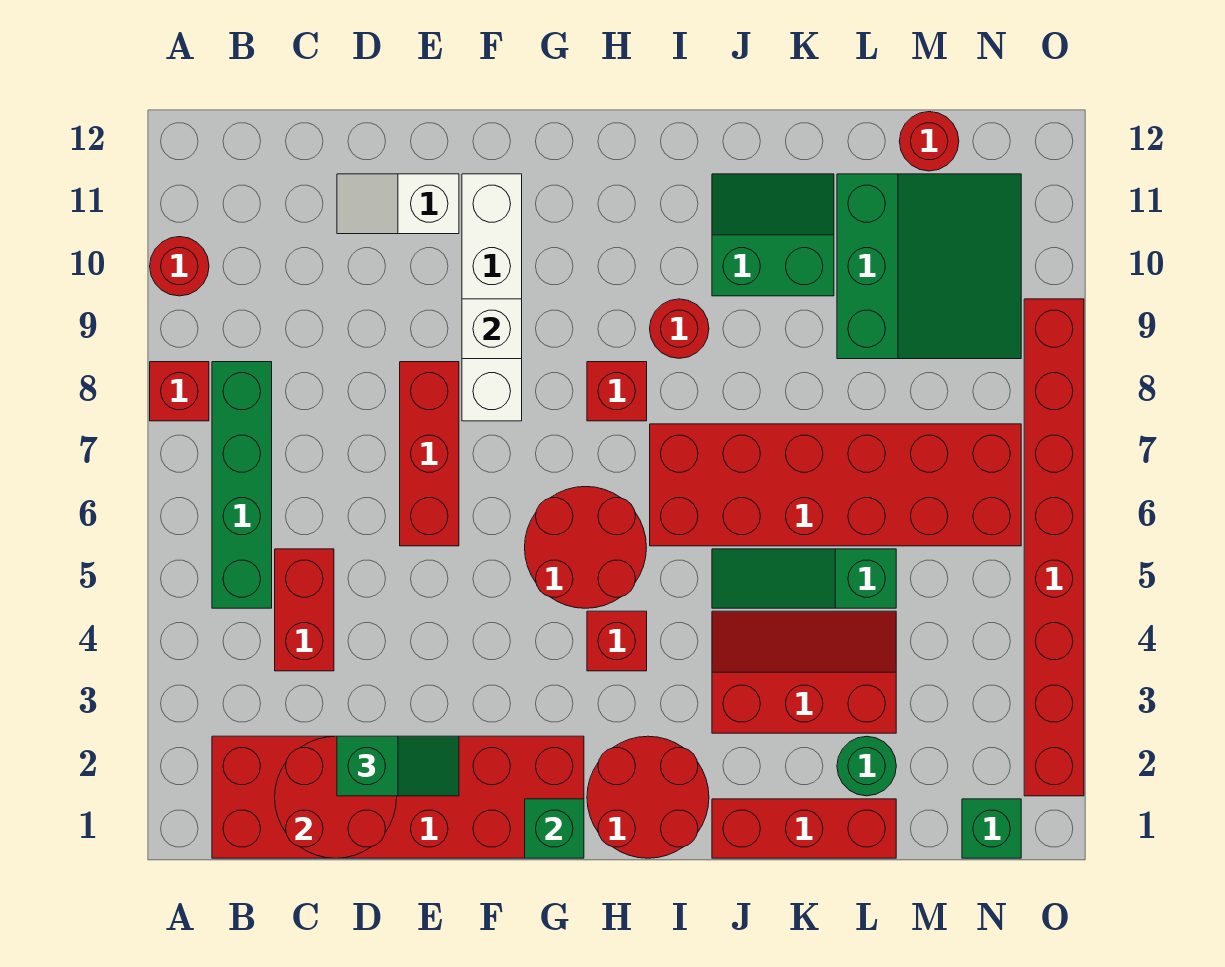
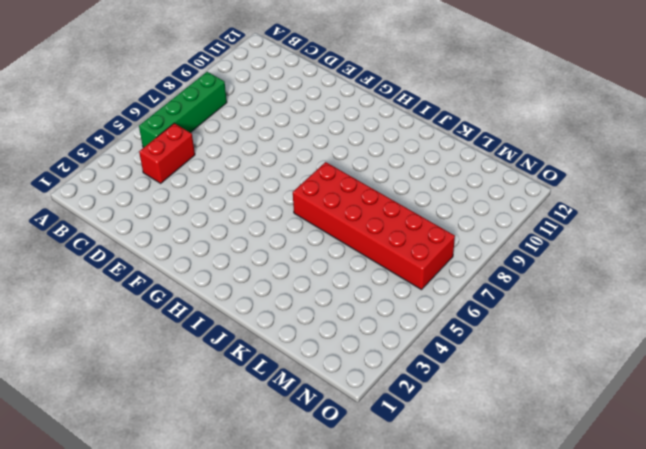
none -> red 1x1 brick [150,362,209,421]
none -> red 1x1 round brick [150,237,209,296]
none -> red 2x6 brick [212,736,584,858]

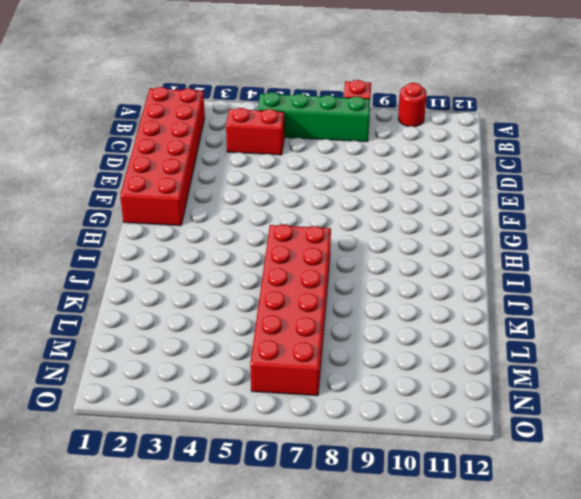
none -> white 1x2 slope [337,174,459,234]
none -> red 1x3 brick [400,362,459,546]
none -> white 1x4 brick [462,174,522,421]

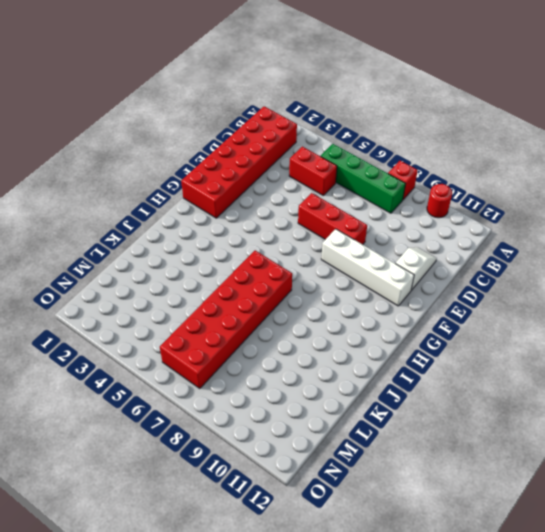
none -> red 2x2 round brick [525,487,646,608]
none -> red 2x2 round brick [587,736,709,858]
none -> red 1x1 brick [587,611,647,671]

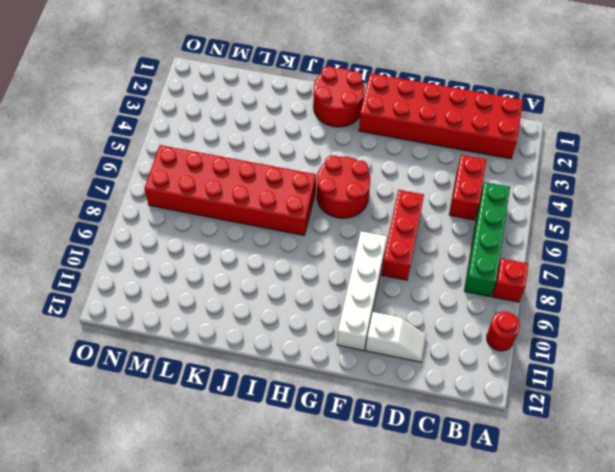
none -> red 1x1 brick [587,611,647,671]
none -> red 1x1 brick [587,362,647,421]
none -> red 1x1 round brick [650,299,709,358]

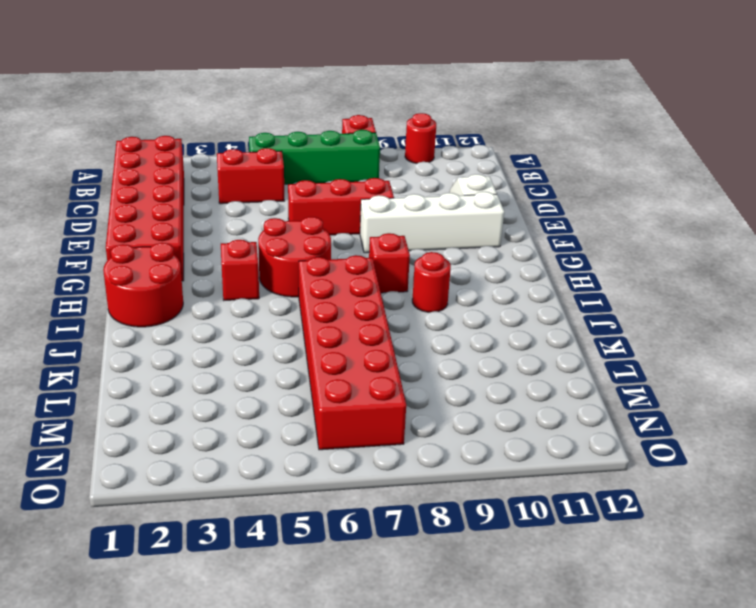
none -> red 1x3 brick [712,799,896,858]
none -> red 2x3 slope [712,611,896,733]
none -> green 1x3 slope [712,549,896,608]

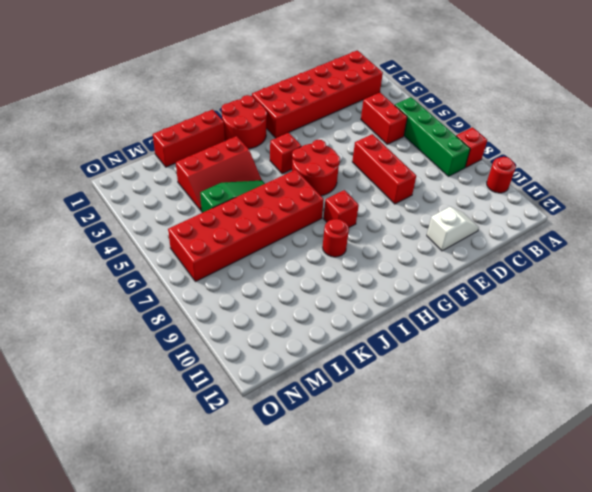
none -> white 1x4 brick [462,174,522,421]
none -> green 2x2 slope [712,174,834,296]
none -> green 1x1 round brick [837,736,896,796]

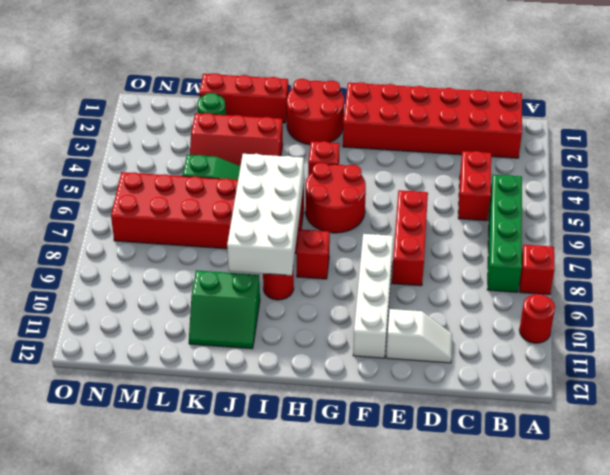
white 2x4 brick [227,154,304,276] -> none
none -> green 3x3 slope [837,174,1021,359]
none -> red 1x1 round brick [899,112,959,171]
none -> green 1x1 brick [962,799,1021,858]

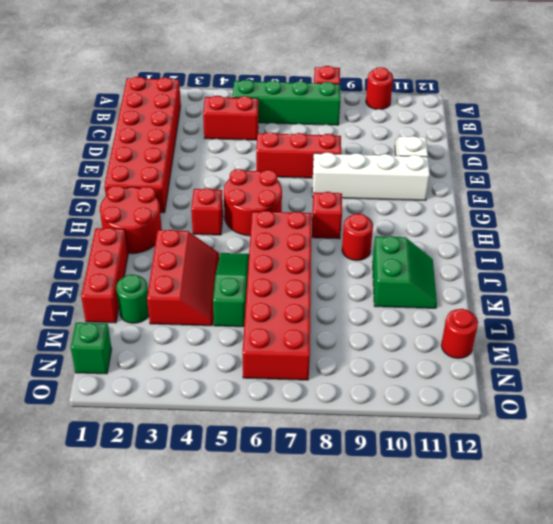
none -> green 3x3 slope [837,174,1021,359]
none -> red 1x8 brick [1024,299,1084,796]
none -> red 2x2 round brick [275,736,397,858]

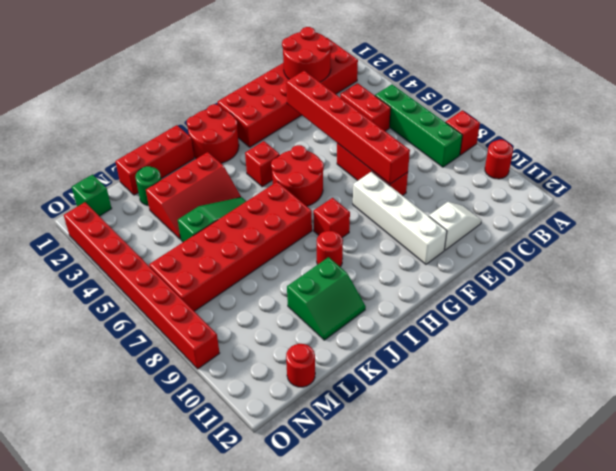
red 1x6 brick [286,71,410,184] -> none
none -> green 3x3 slope [837,174,1021,359]
none -> white 1x1 brick [462,299,522,359]
none -> green 1x1 brick [525,799,584,858]

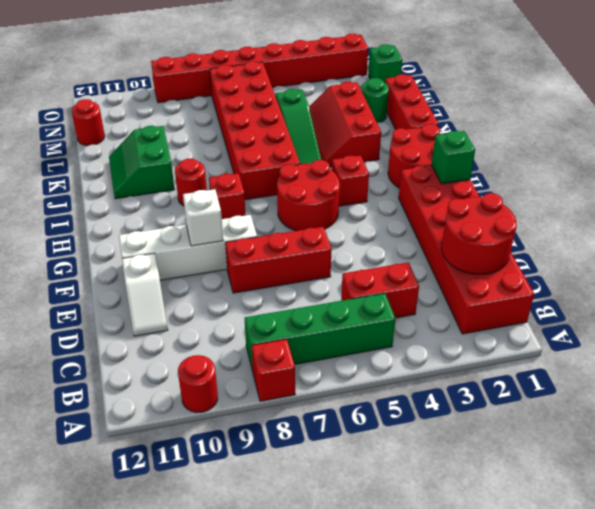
none -> green 3x3 slope [837,174,1021,359]
none -> green 1x2 slope [337,736,459,796]

